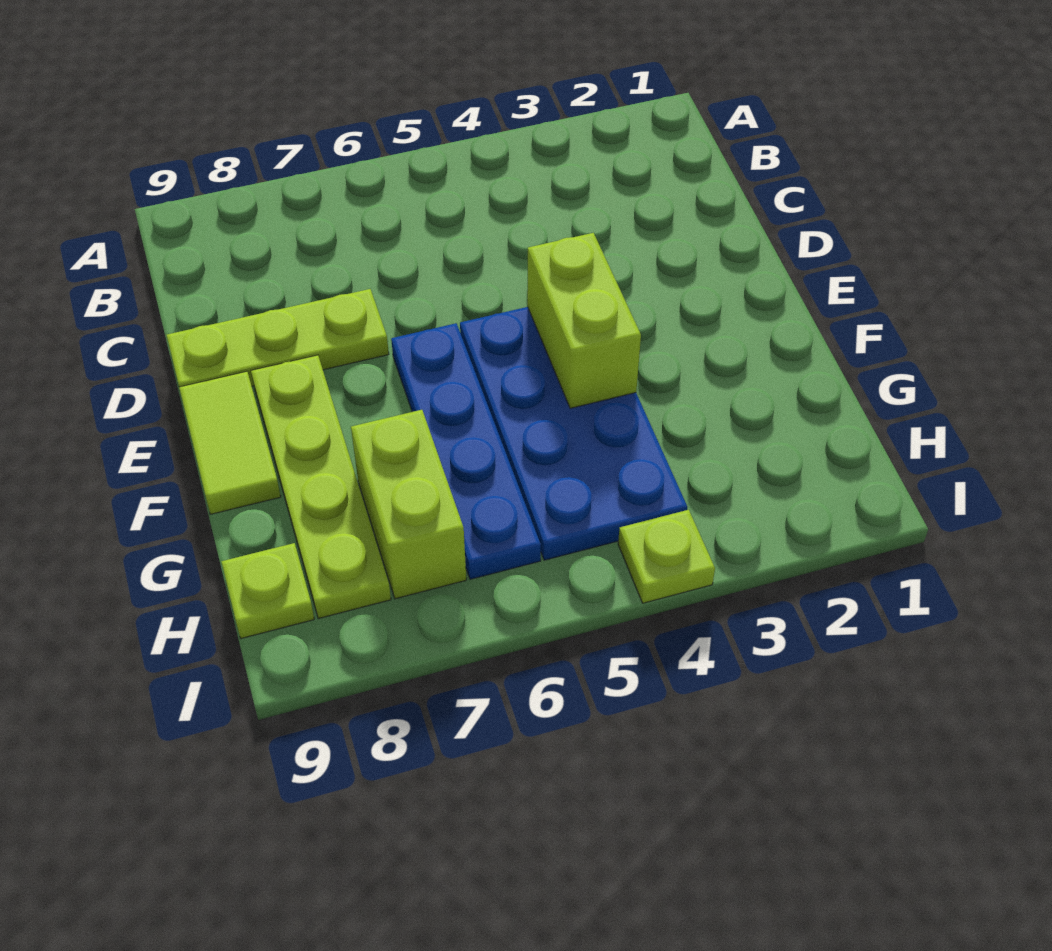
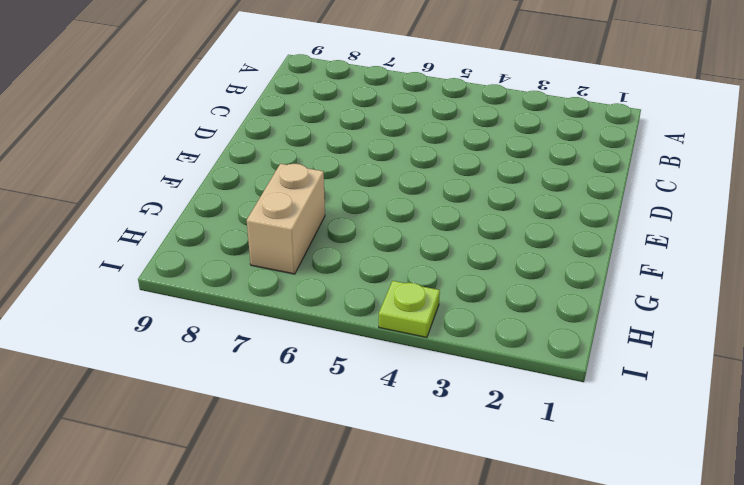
tan 1x2 brick [247,164,325,274] -> lime 1x2 brick [351,410,466,599]
none -> lime 1x3 plate [167,289,389,387]
none -> blue 2x4 plate [460,307,687,560]

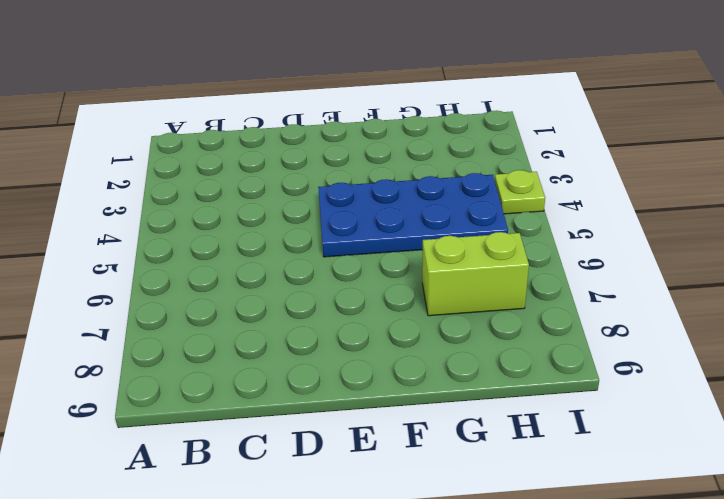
none -> lime 1x3 plate [167,289,389,387]
none -> blue 1x4 plate [391,323,541,579]

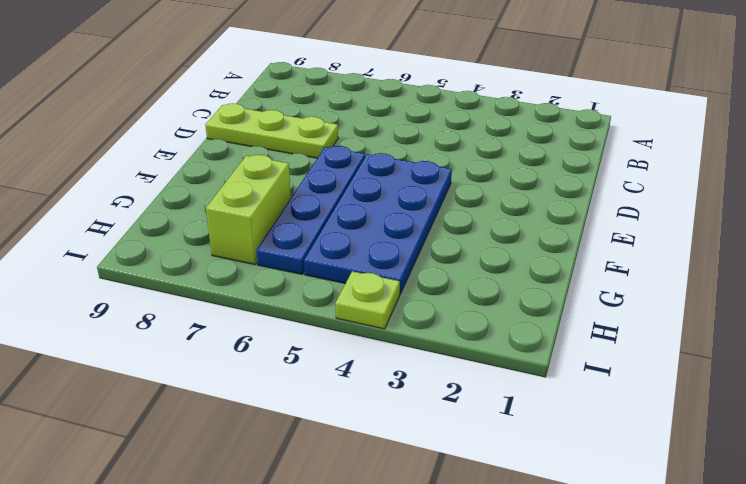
none -> lime 1x4 plate [251,355,391,619]
none -> lime 1x2 tile [179,372,281,514]

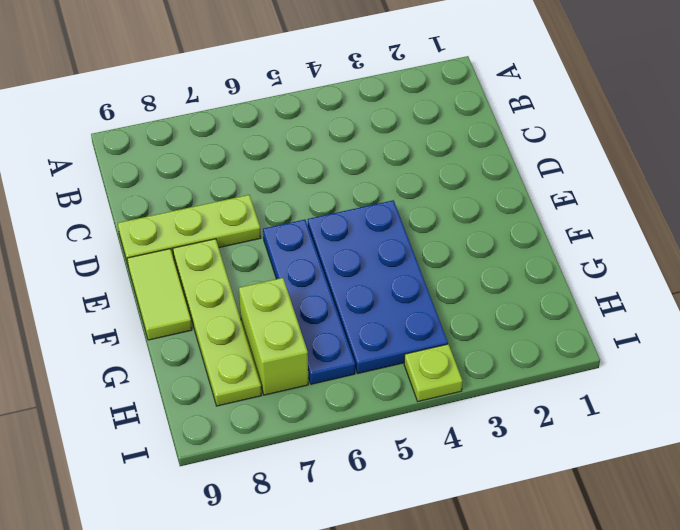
none -> lime 1x1 plate [221,543,314,638]
none -> lime 1x2 brick [527,233,641,408]

